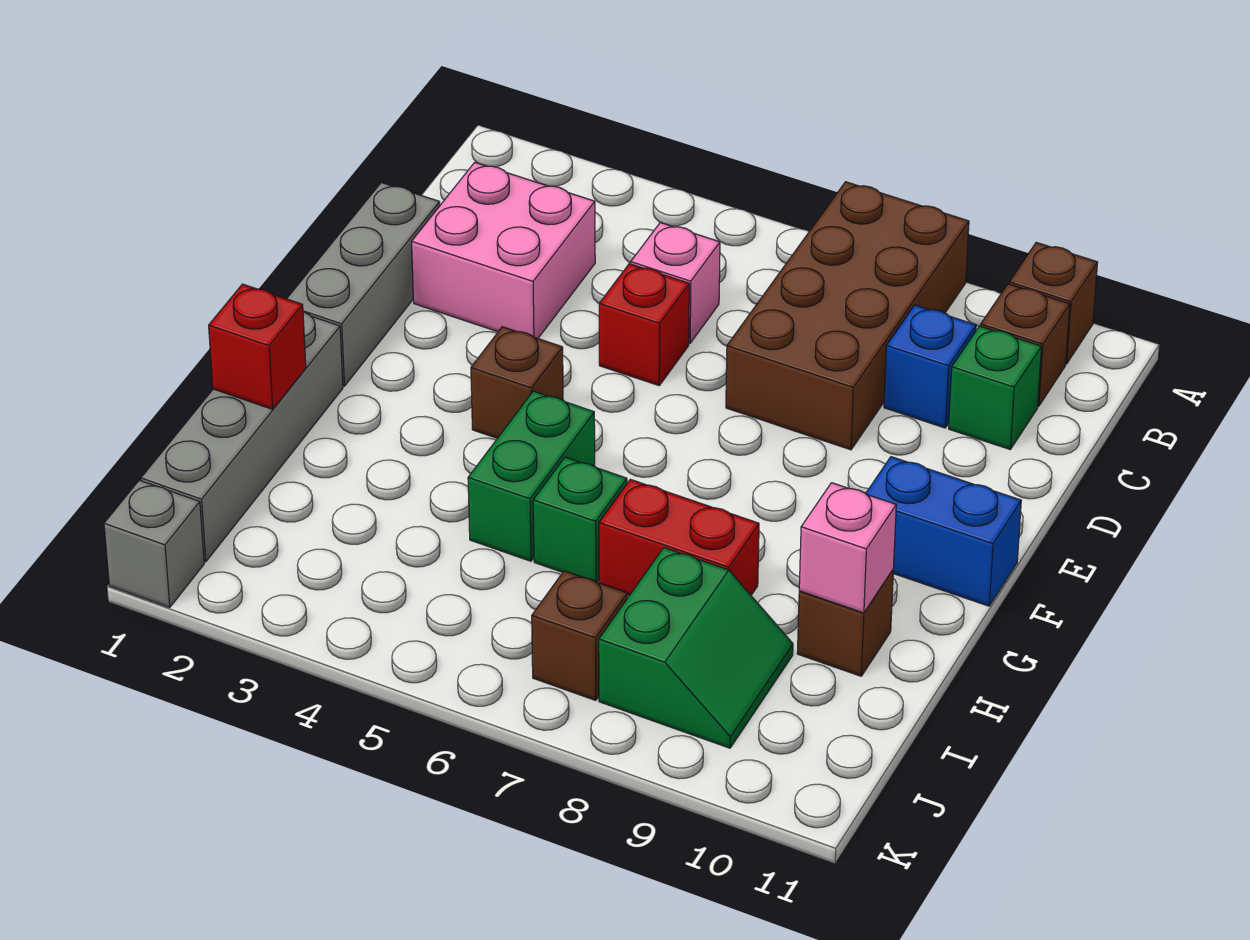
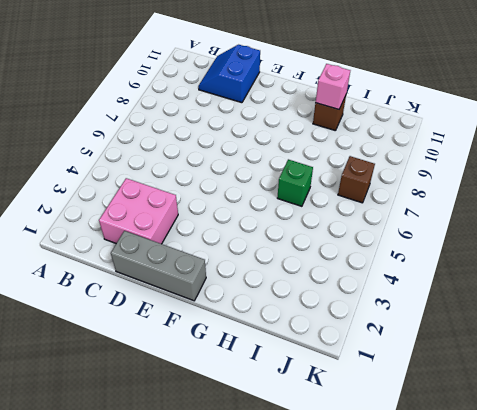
blue 2x2 slope [198,45,260,103] -> green 1x1 brick [949,326,1042,449]
none -> brown 2x4 brick [726,182,969,450]
none -> brown 1x1 brick [1009,242,1098,364]
none -> brown 1x1 brick [981,284,1070,406]

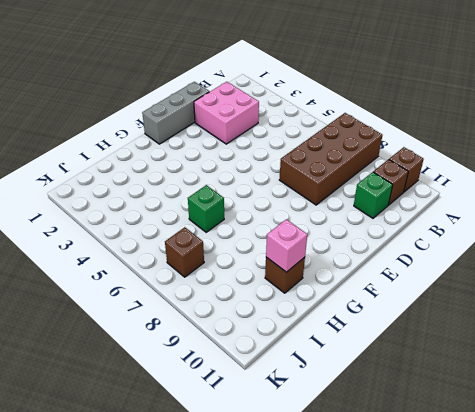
none -> pink 1x1 brick [631,223,720,343]
none -> blue 1x1 brick [884,305,976,428]
none -> red 1x1 brick [599,264,689,385]

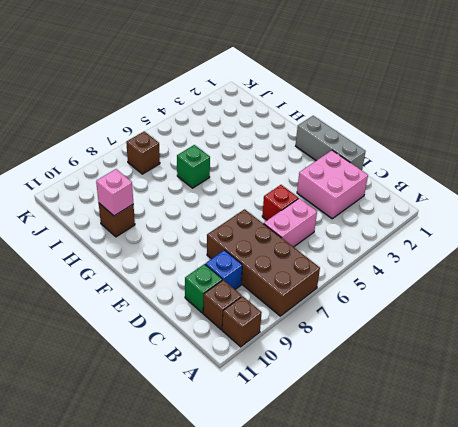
pink 1x2 brick [264,198,317,247] -> pink 1x1 brick [631,223,720,343]
none -> brown 1x1 brick [471,327,563,438]
none -> blue 1x2 brick [866,457,1021,606]
none -> grey 1x4 brick [141,312,343,562]

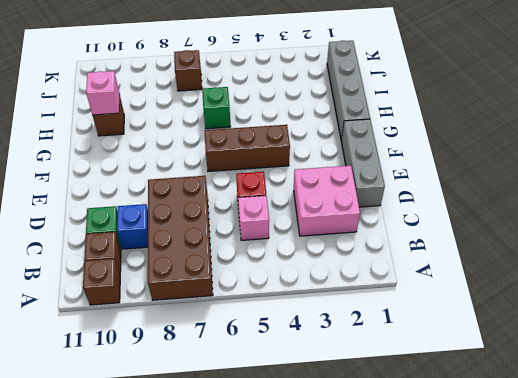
brown 1x3 brick [205,125,290,171] -> brown 1x1 brick [471,327,563,438]
none -> blue 1x2 brick [866,457,1021,606]
none -> green 1x2 brick [468,391,595,561]
none -> red 1x2 brick [599,479,759,596]

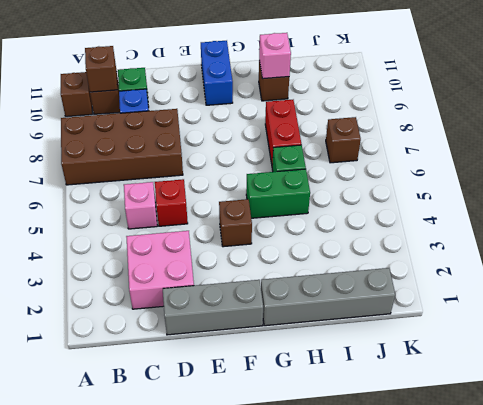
brown 1x1 brick [85,46,117,92] -> none
none -> green 2x2 slope [599,548,793,748]
none -> grey 1x1 brick [104,480,204,608]
none -> red 1x1 brick [209,284,306,409]

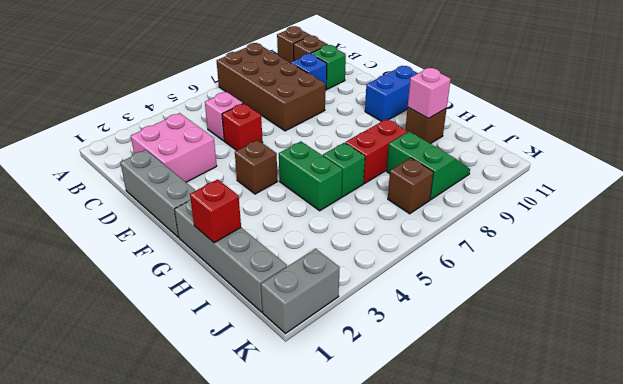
grey 1x2 brick [261,249,340,334] -> grey 1x1 brick [104,480,204,608]

